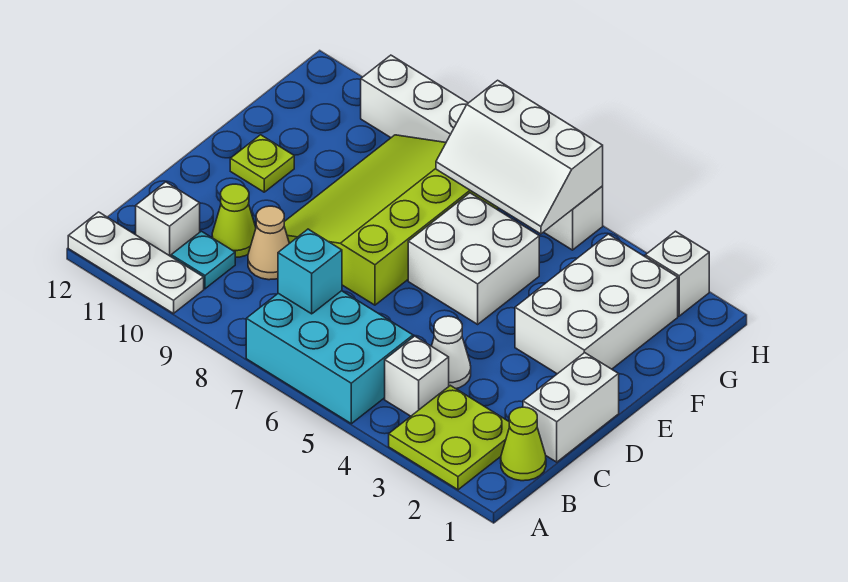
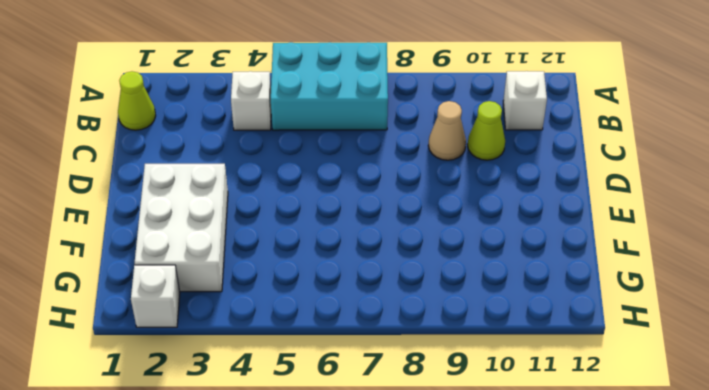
none -> lime 2x2 plate [389,385,509,490]
none -> white 1x3 plate [68,212,204,314]
none -> cyan 1x1 plate [171,231,235,289]

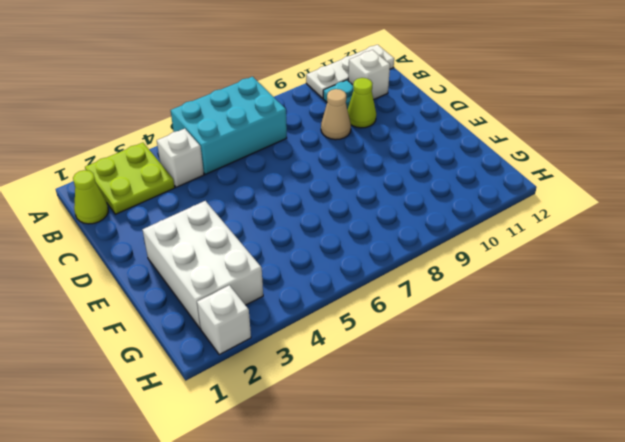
none -> white 1x2 brick [523,353,619,462]
none -> white 1x1 cone [432,316,471,389]
none -> lime 3x4 slope [284,135,498,305]

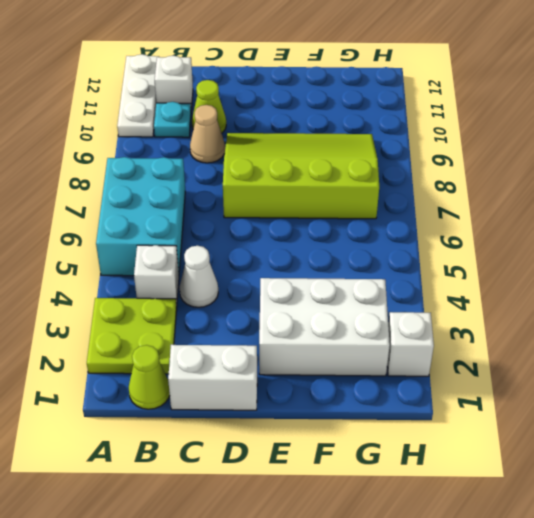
none -> white 2x2 brick [408,193,539,324]
none -> lime 1x1 plate [230,135,294,192]
none -> white 1x6 brick [361,55,603,250]

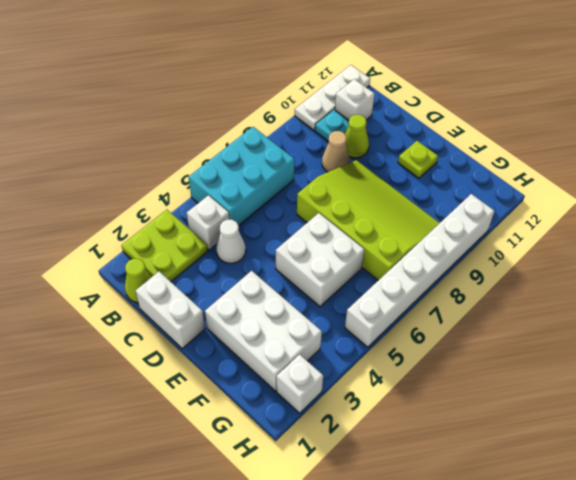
none -> cyan 1x1 brick [278,229,342,314]
none -> white 2x3 slope [436,80,603,234]

